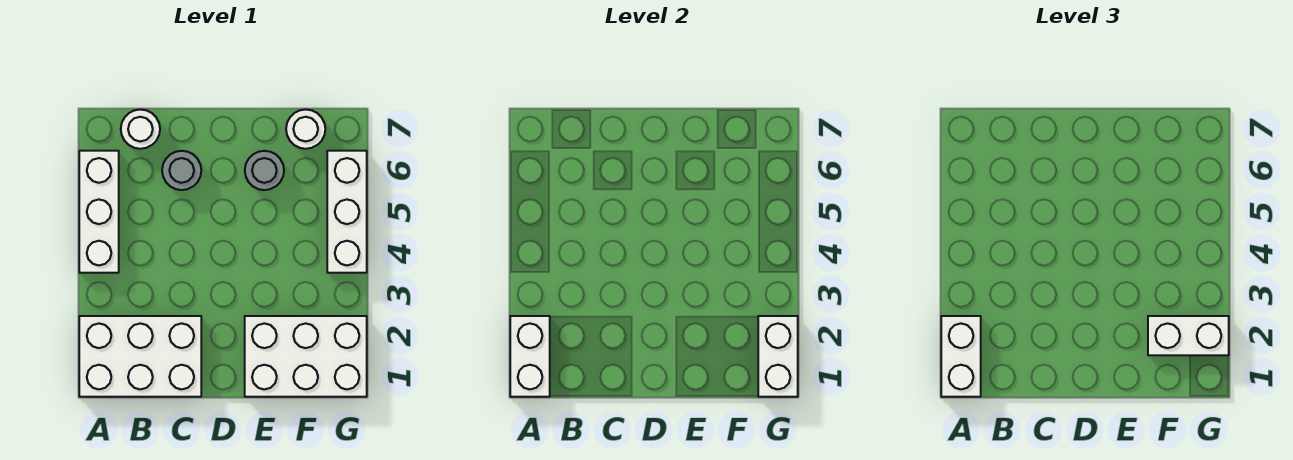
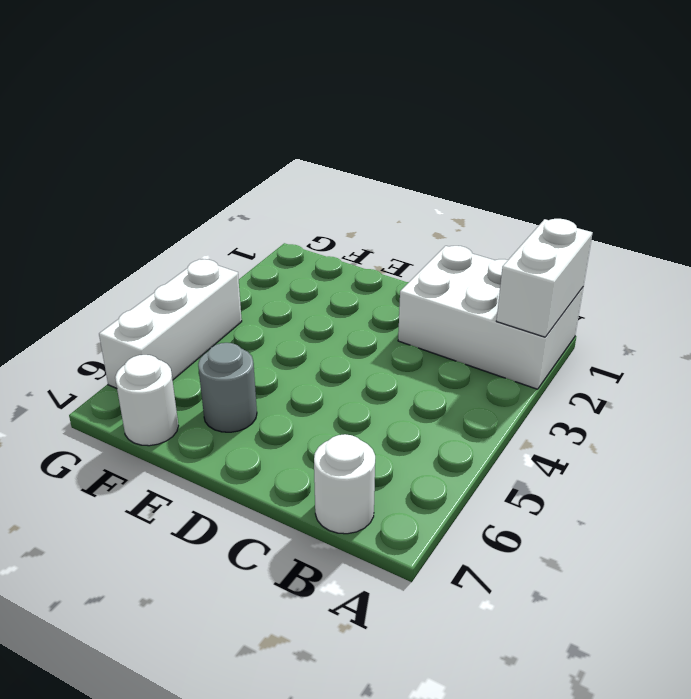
none -> white 1x3 brick [79,151,119,273]
none -> grey 1x1 round brick [162,151,201,190]
none -> white 2x3 brick [245,316,367,397]

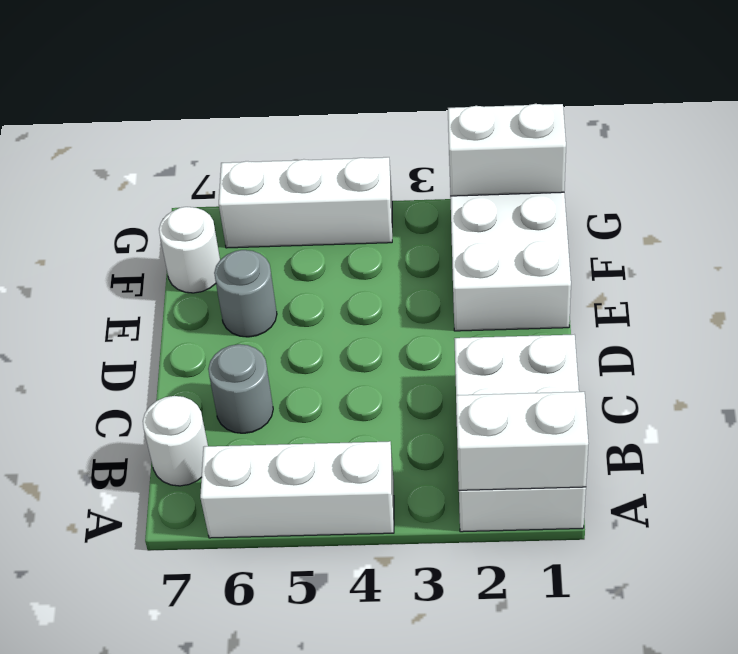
none -> white 1x2 brick [941,316,981,397]
none -> white 1x2 brick [1148,316,1229,355]

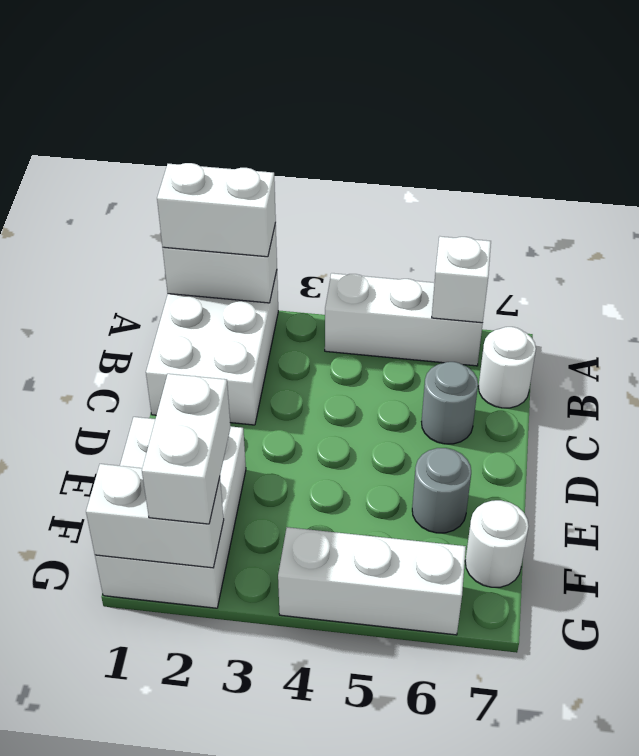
white 1x1 brick [432,236,491,323] -> none

